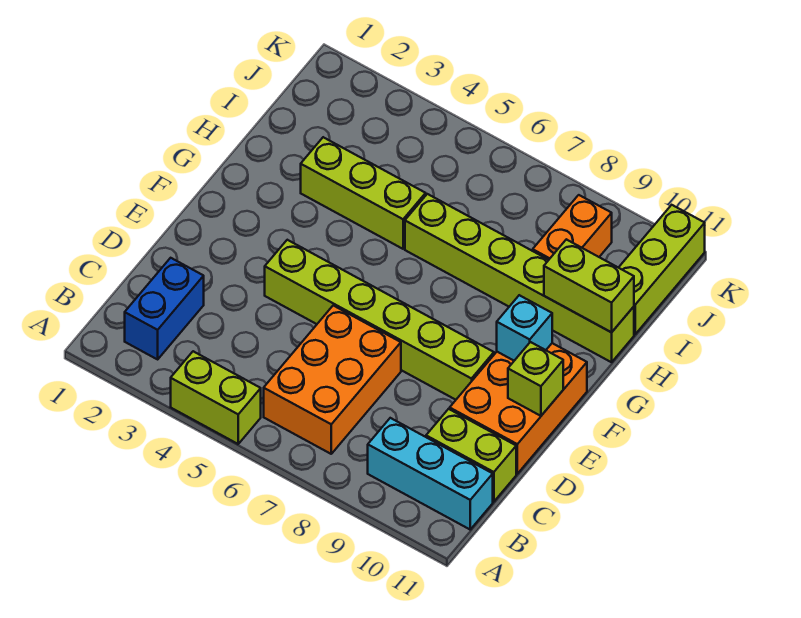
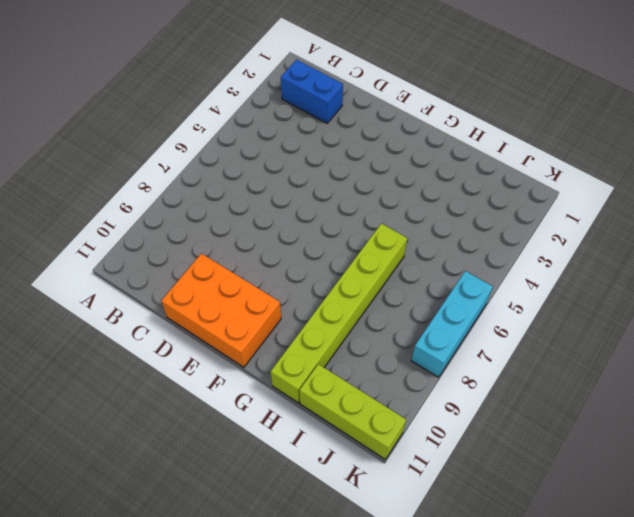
cyan 1x3 brick [411,271,493,377] -> cyan 1x3 brick moved to [368,418,493,529]
none -> lime 1x2 brick [171,351,261,444]
none -> orange 2x3 brick [264,306,401,454]
none -> lime 1x2 brick [426,409,516,502]

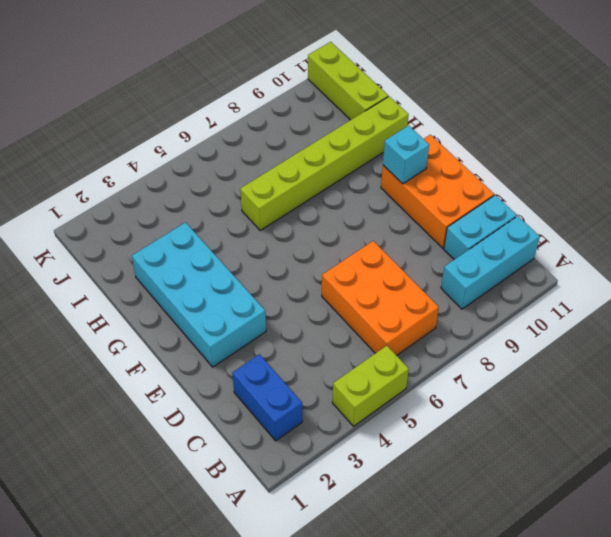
cyan 1x2 brick [444,195,517,260] -> lime 1x2 brick [426,409,516,502]
cyan 2x4 brick [132,222,266,367] -> lime 1x3 brick [301,137,426,249]
none -> lime 1x6 brick [265,240,494,400]
none -> orange 1x2 brick [533,195,612,260]
none -> lime 1x1 brick [508,342,563,416]

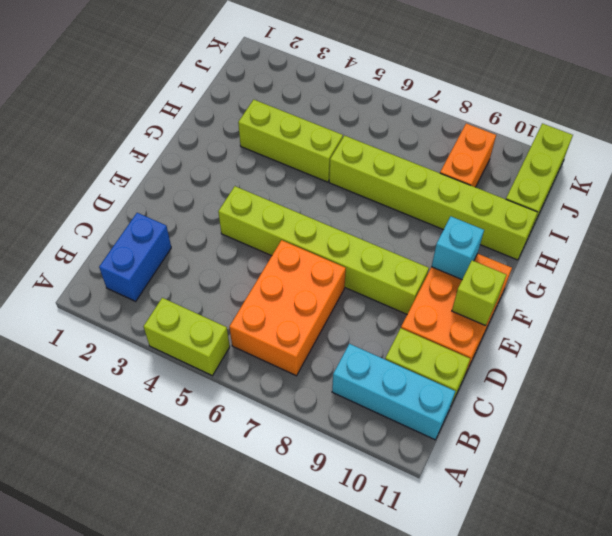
none -> lime 1x2 brick [544,239,634,332]

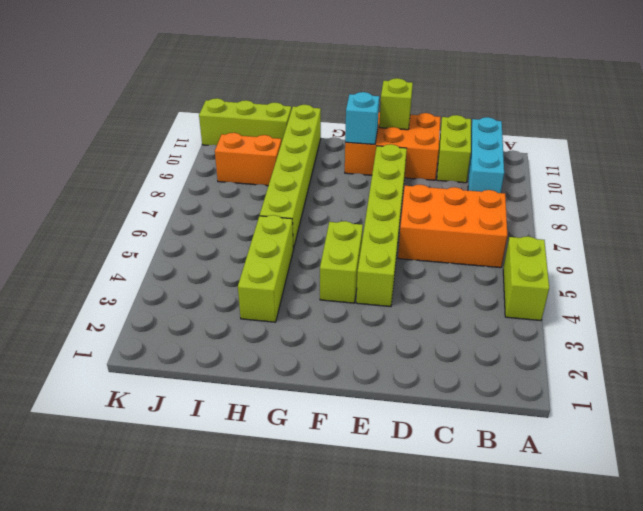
lime 1x2 brick [320,221,363,303] -> lime 1x2 brick moved to [544,239,634,332]
none -> blue 1x2 brick [125,258,204,359]

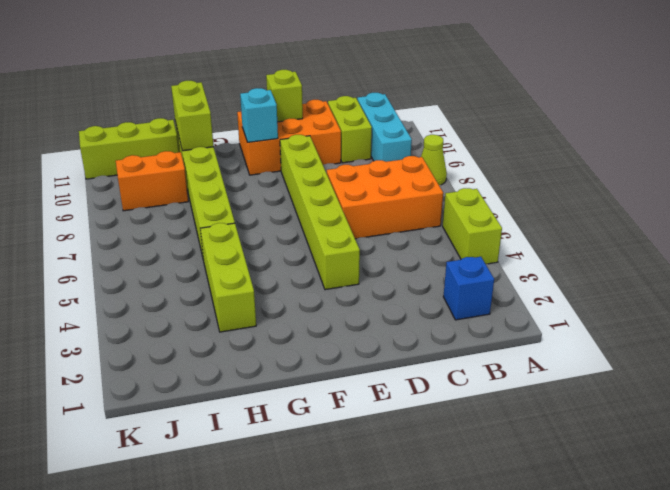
lime 1x1 cone [421,135,447,185] -> none
blue 1x1 brick [443,257,494,320] -> blue 1x2 brick [125,258,204,359]

